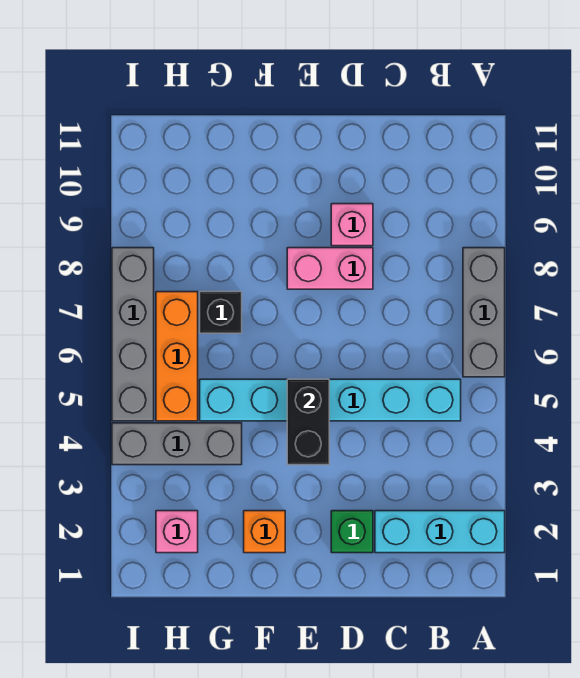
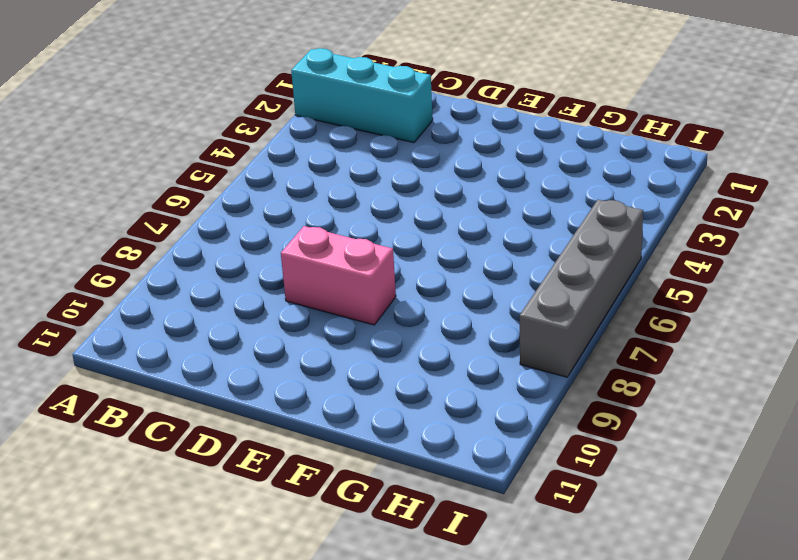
none -> grey 1x3 brick [463,248,505,377]
none -> cyan 1x6 brick [200,379,461,421]
none -> green 1x1 brick [331,511,373,553]

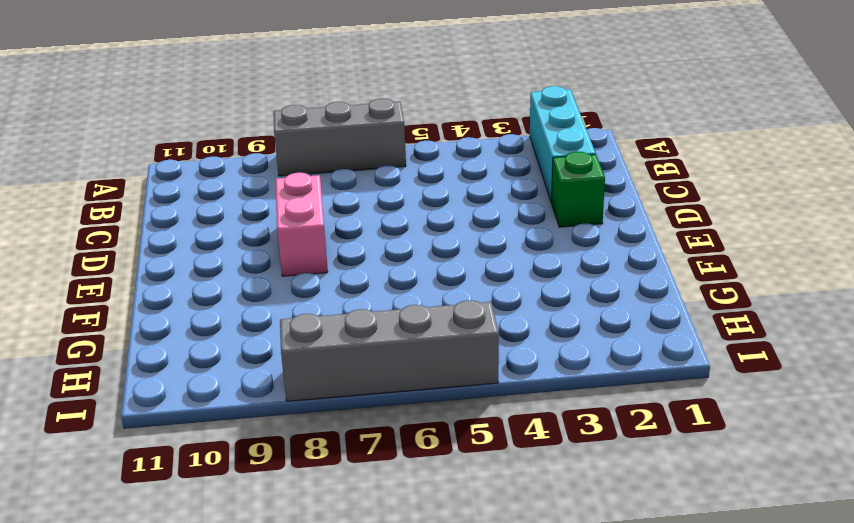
none -> cyan 1x6 brick [200,379,461,421]
none -> pink 1x1 brick [331,204,373,246]
none -> orange 1x1 brick [244,511,285,553]

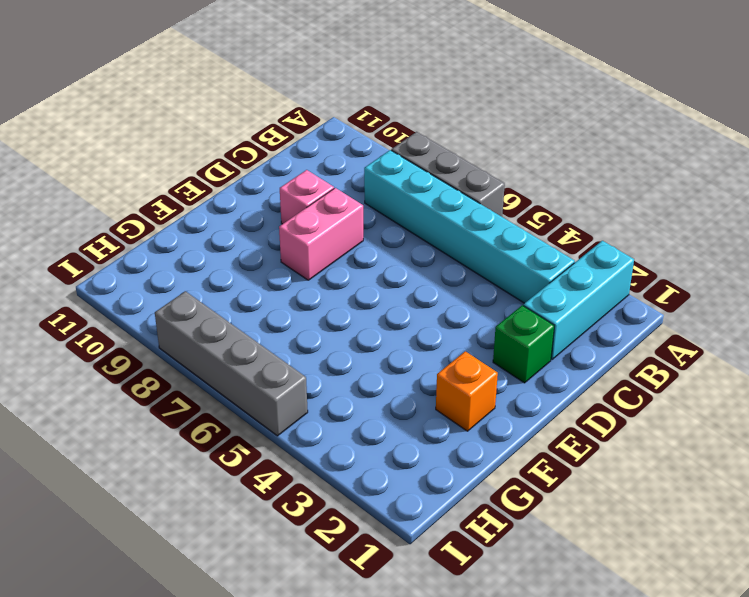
cyan 1x6 brick [364,150,575,303] -> cyan 1x6 brick turned to [200,379,461,421]
none -> grey 1x3 brick [112,423,242,465]
none -> black 1x1 brick [200,292,242,333]
none -> pink 1x1 brick [156,511,198,553]

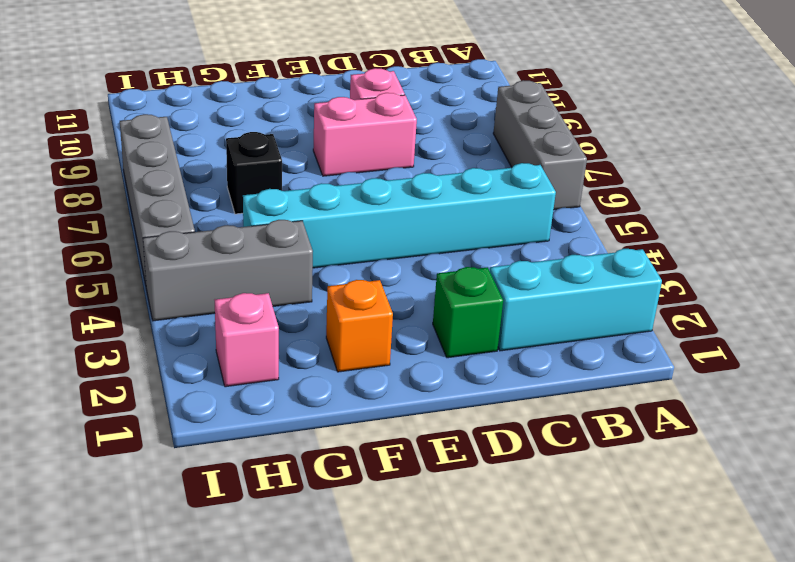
none -> orange 1x3 brick [156,292,198,421]
none -> black 1x2 brick [287,379,329,465]

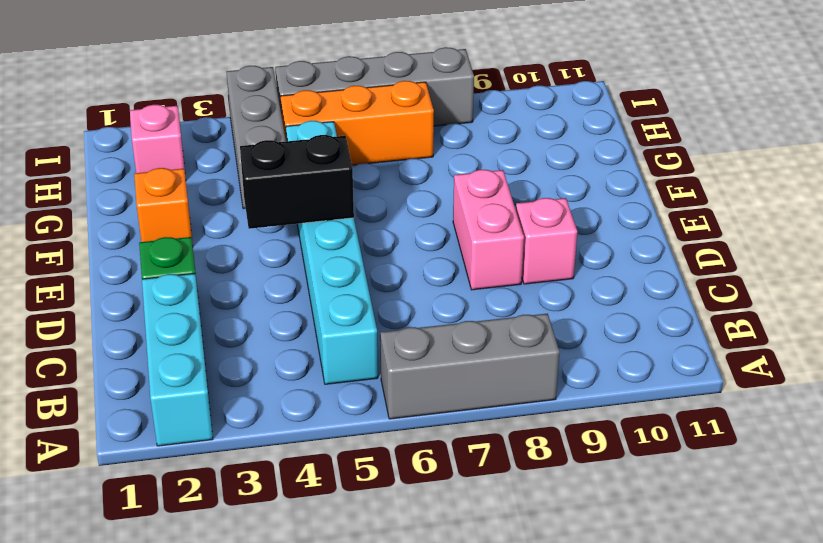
none -> black 1x1 brick [200,292,242,333]

